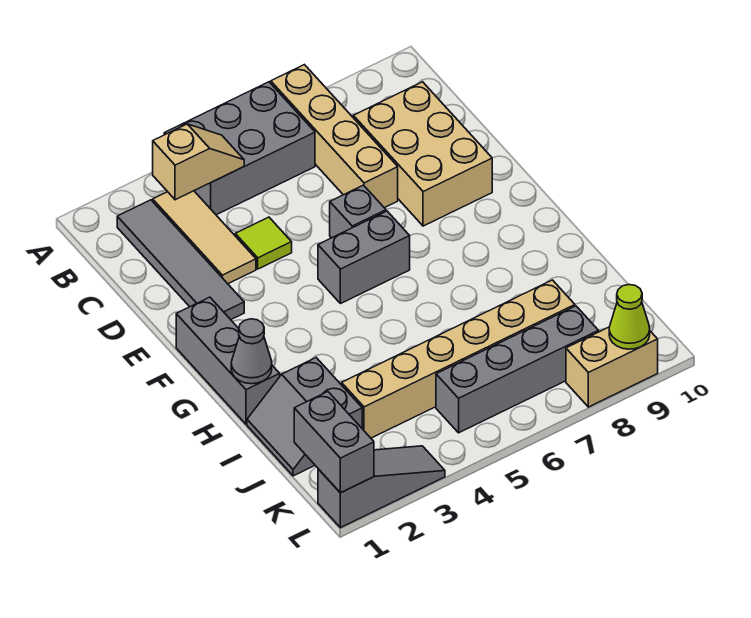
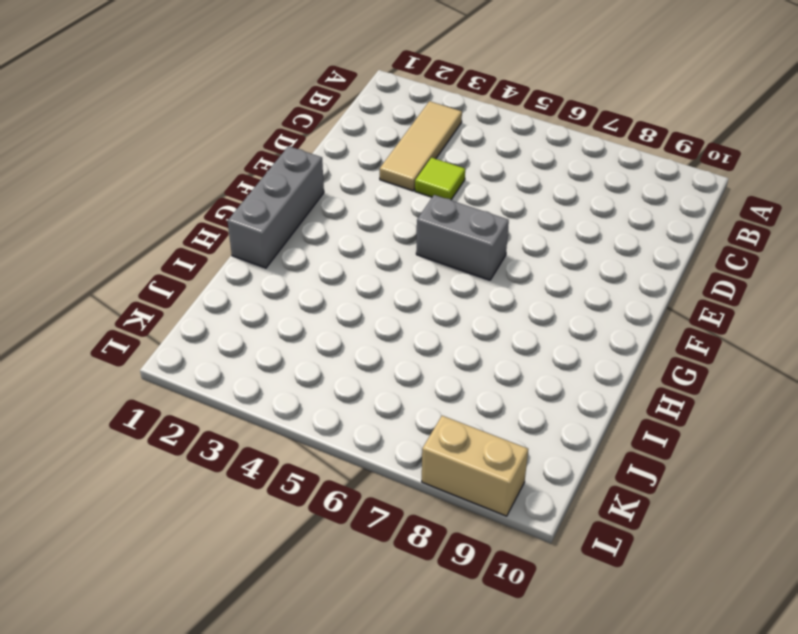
none -> grey 2x3 brick [164,82,315,215]
none -> tan 1x4 brick [271,65,398,208]
none -> grey 1x4 tile [117,200,244,320]

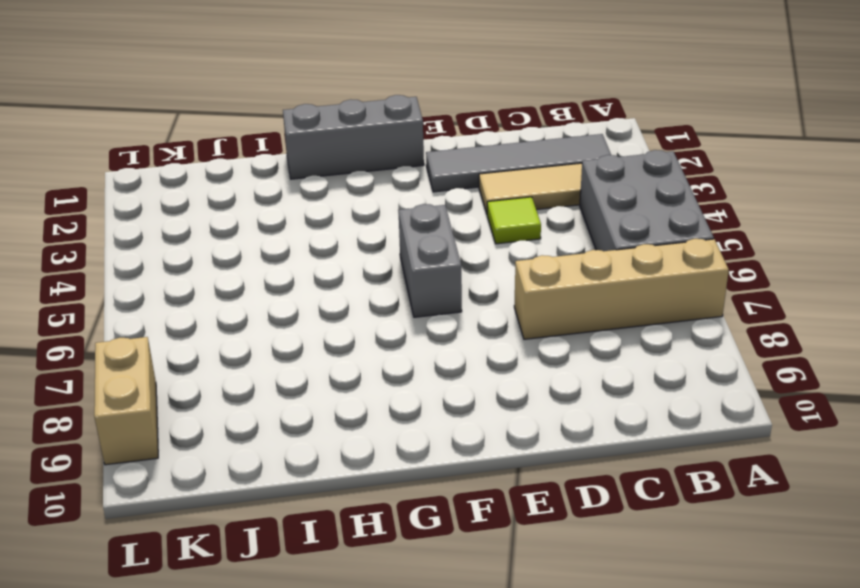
none -> tan 2x3 brick [353,82,492,226]
none -> grey 1x1 brick [330,185,386,238]
none -> grey 2x2 slope [247,358,362,476]

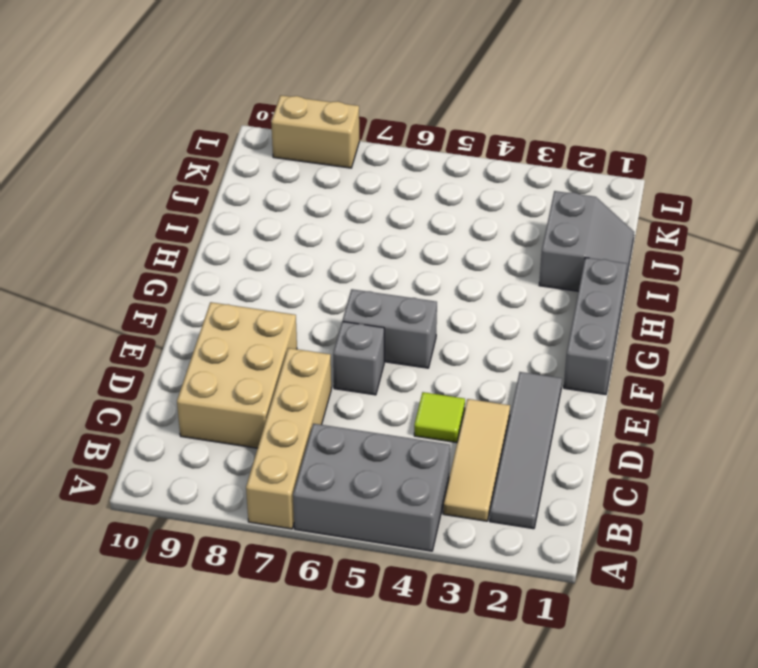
none -> tan 1x6 brick [342,280,575,438]
none -> grey 1x4 brick [436,306,599,433]
none -> grey 1x3 slope [318,446,445,528]

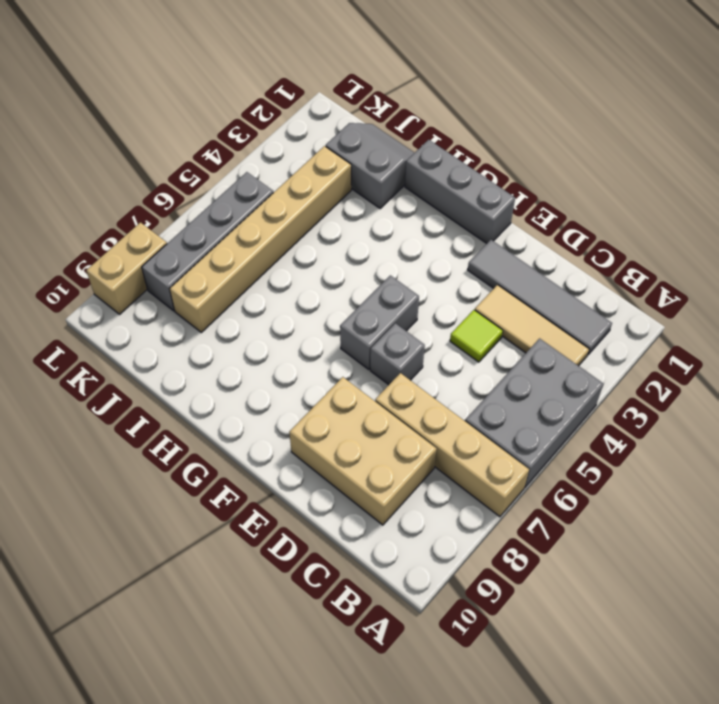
none -> grey 1x3 slope [318,446,445,528]
none -> tan 1x2 slope [153,124,244,200]
none -> grey 1x1 cone [231,319,272,384]

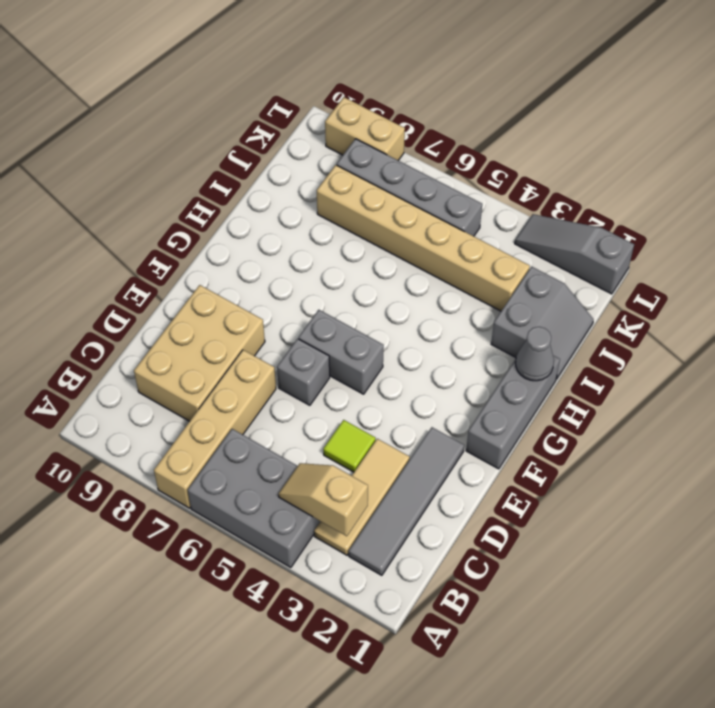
none -> grey 1x2 brick [294,392,374,493]
none -> lime 1x1 cone [609,284,650,349]

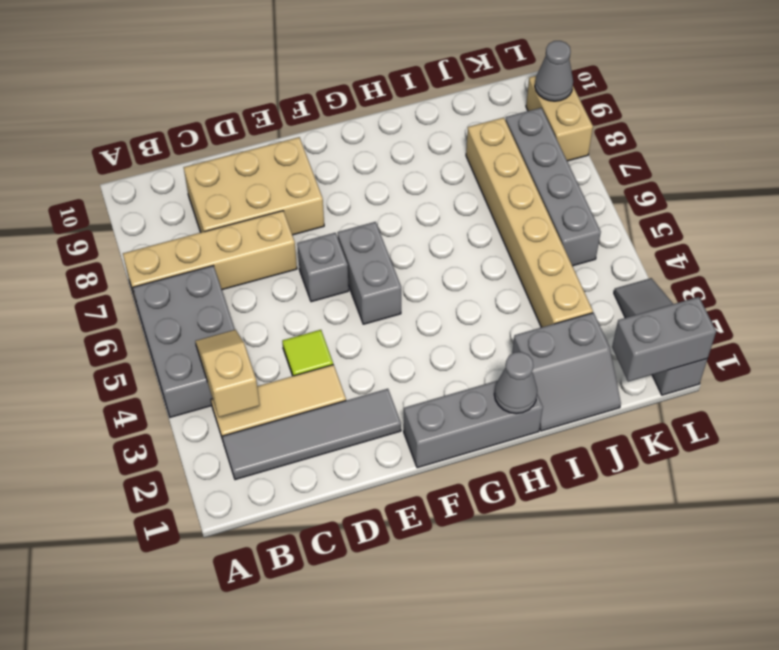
grey 1x1 cone [535,41,573,101] -> lime 1x1 cone [609,284,650,349]

